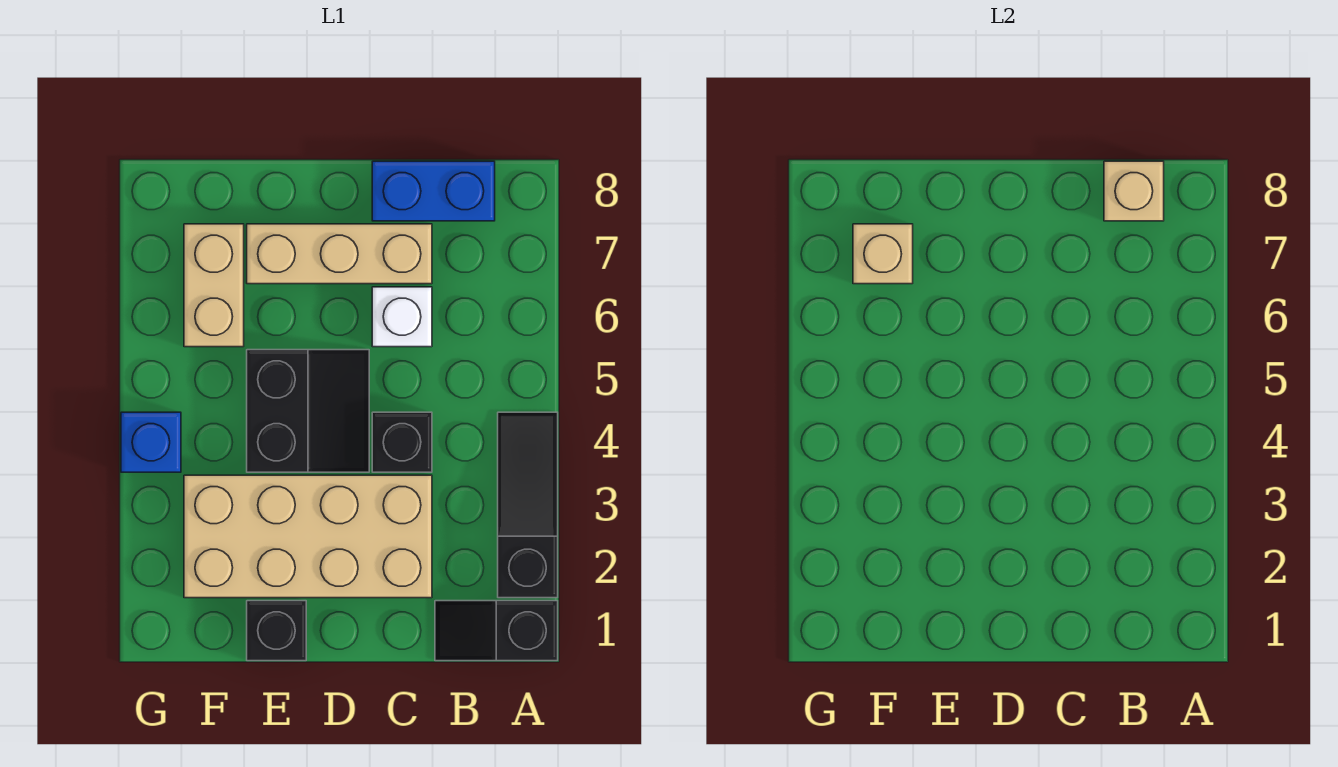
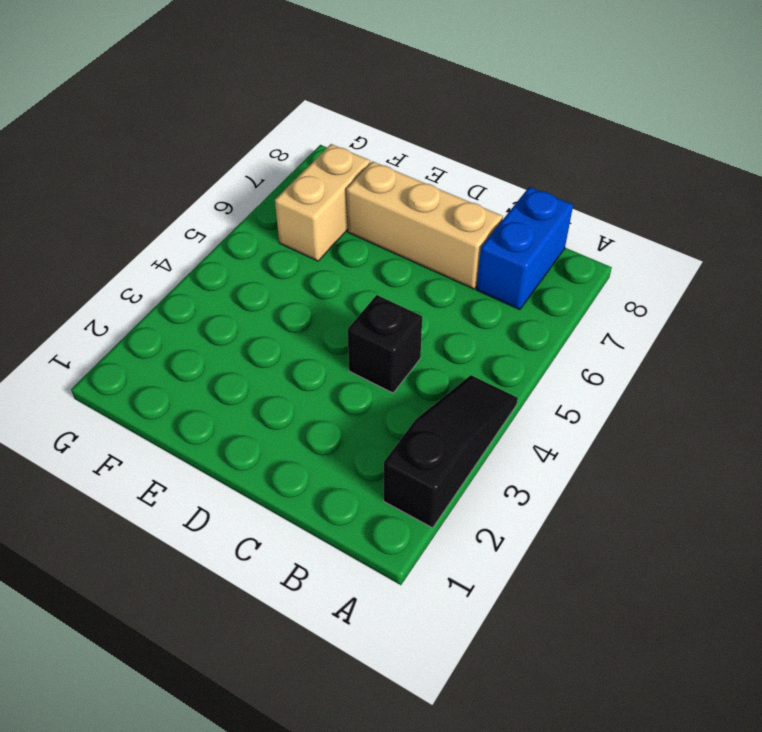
blue 1x2 brick [477,187,573,310] -> blue 1x2 brick turned to [372,161,495,221]
none -> black 1x2 slope [435,601,558,661]
none -> tan 2x4 brick [184,475,432,598]
none -> white 1x1 brick [372,287,432,347]

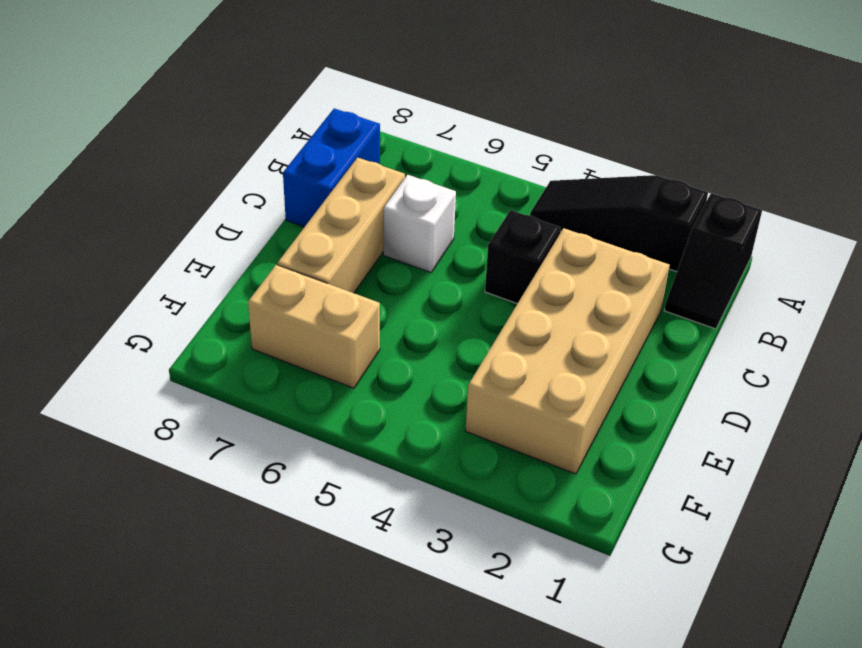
none -> black 2x2 slope [247,350,369,472]
none -> black 1x1 brick [247,601,306,661]
none -> blue 1x1 brick [121,412,181,472]

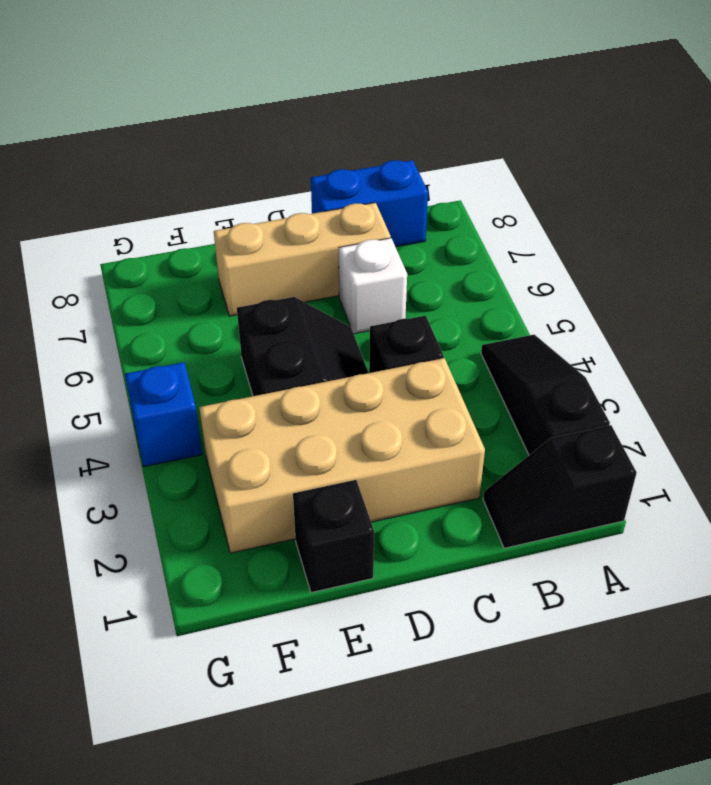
none -> tan 1x2 brick [184,224,244,347]
none -> tan 1x1 brick [1104,161,1164,221]
none -> tan 1x1 brick [853,224,913,284]

